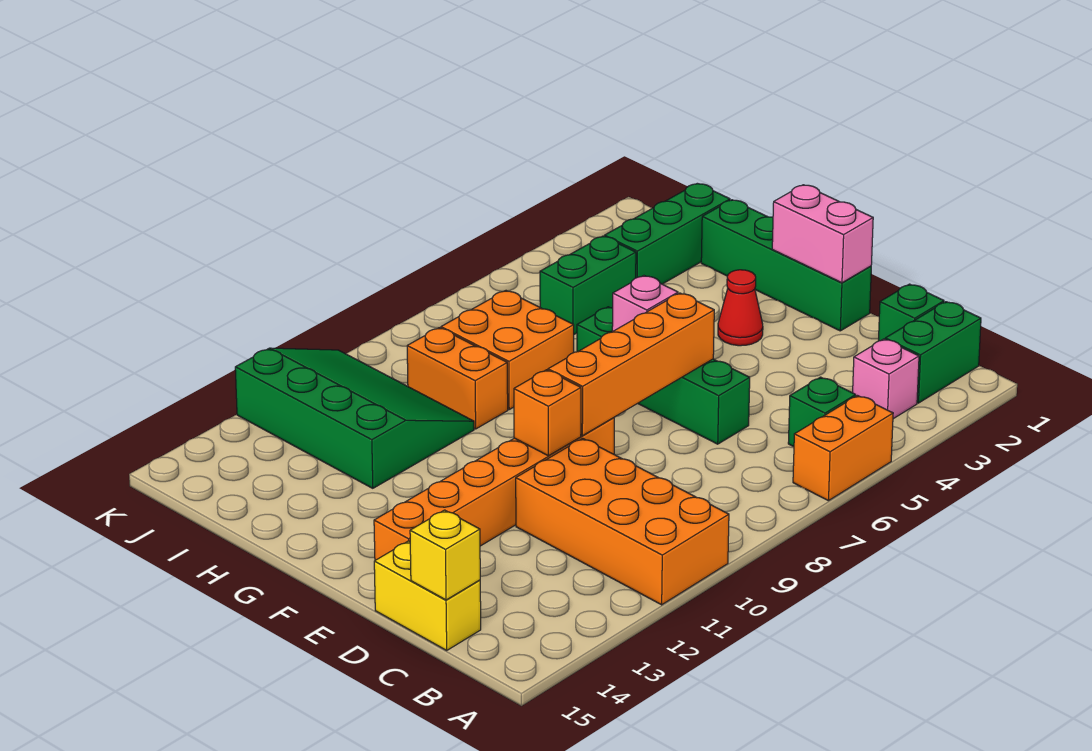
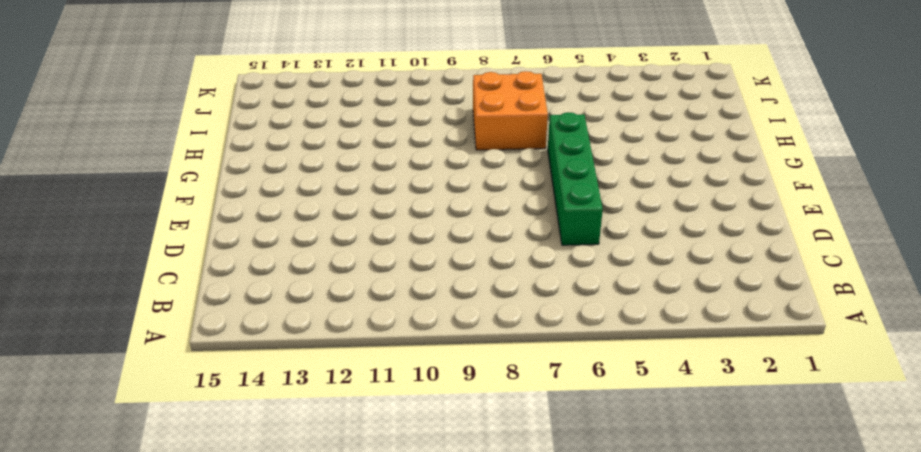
none -> orange 1x2 brick [793,396,893,501]
none -> orange 2x4 brick [516,438,729,605]
none -> green 1x2 brick [885,302,981,403]

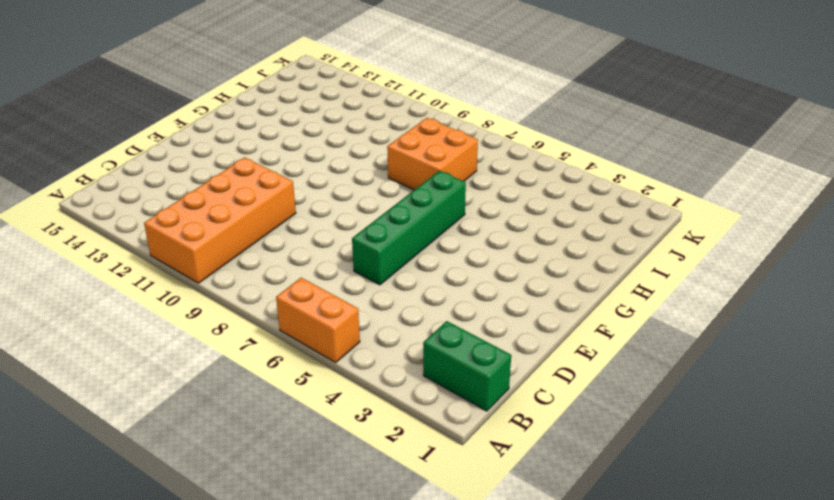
none -> pink 1x1 brick [853,339,919,419]
none -> green 1x1 brick [788,377,856,447]
none -> green 1x1 brick [878,284,944,341]

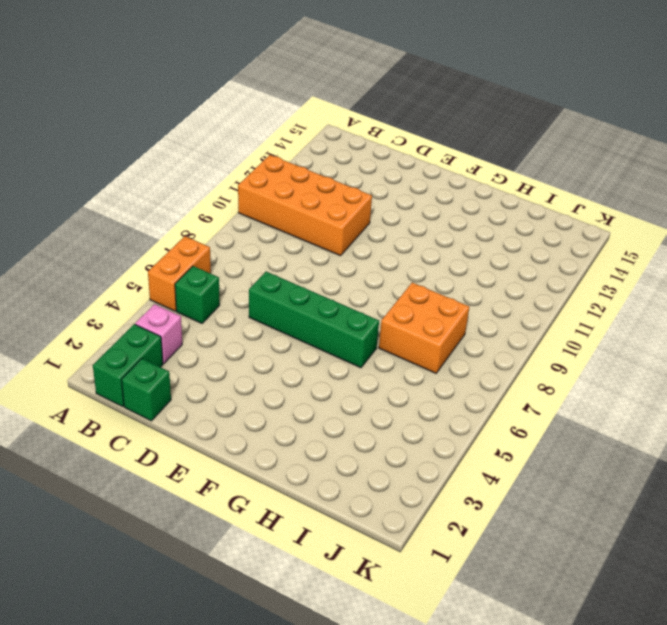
none -> yellow 1x2 brick [374,541,481,650]
none -> green 1x4 brick [701,200,871,331]
none -> orange 1x6 brick [374,418,614,560]

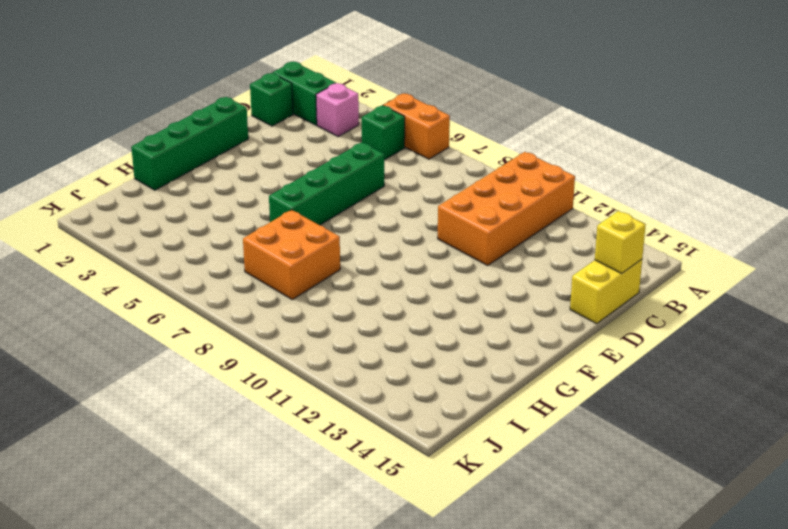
none -> orange 1x6 brick [374,418,614,560]
none -> red 1x1 cone [718,270,763,346]
none -> orange 1x2 brick [407,328,508,429]

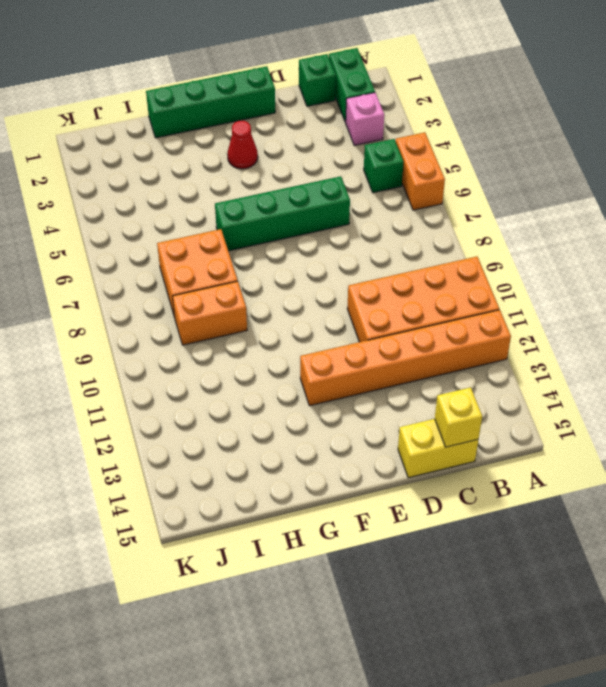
orange 1x6 brick [300,310,511,406] -> orange 1x6 brick turned to [374,418,614,560]
none -> green 3x4 slope [235,348,474,488]
none -> green 1x3 brick [605,184,730,284]
none -> green 1x2 brick [540,236,636,334]

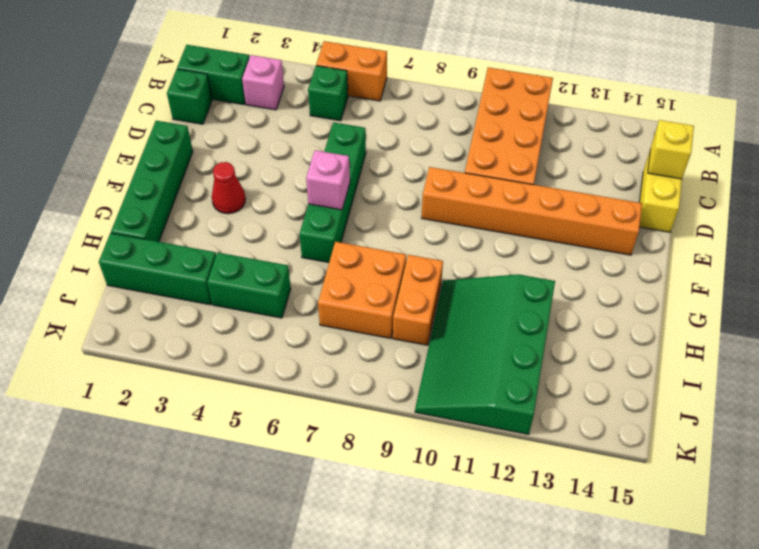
none -> pink 1x2 brick [772,185,873,283]
none -> orange 1x4 brick [548,293,714,436]
none -> orange 1x1 brick [514,370,581,456]

